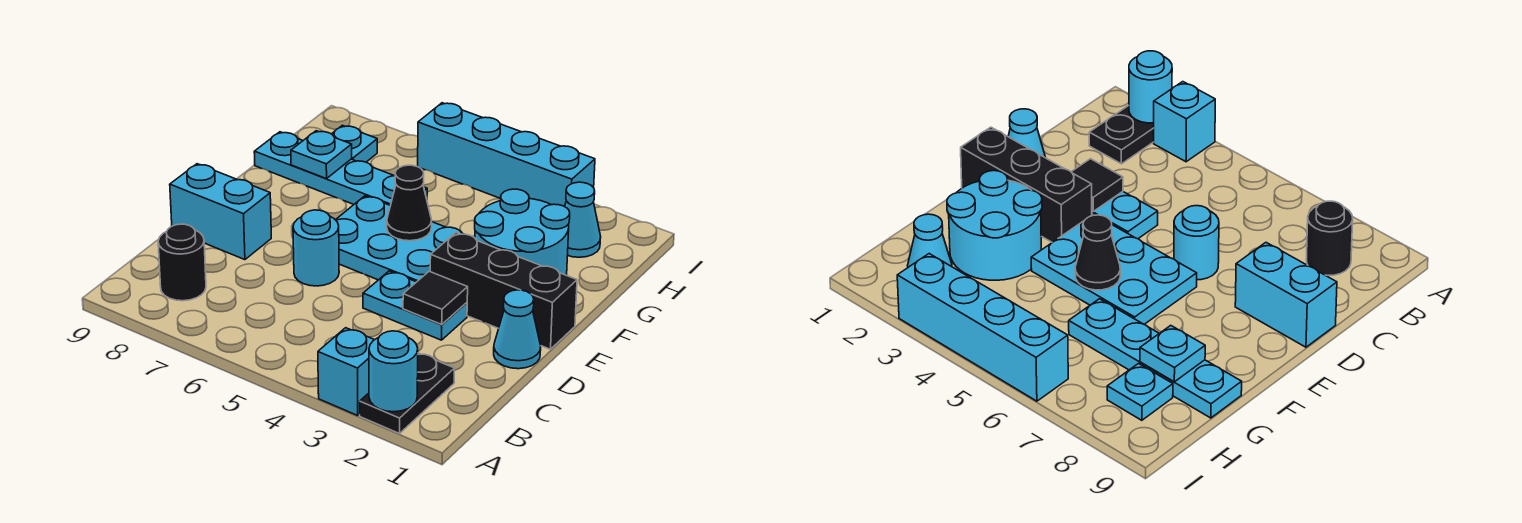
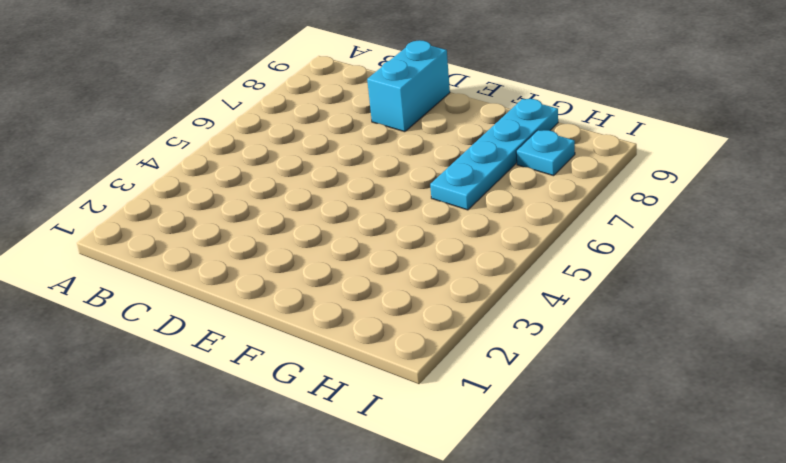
none -> black 1x2 plate [360,353,454,434]
none -> cyan 1x1 brick [318,328,374,415]
none -> black 1x1 round brick [158,224,206,301]

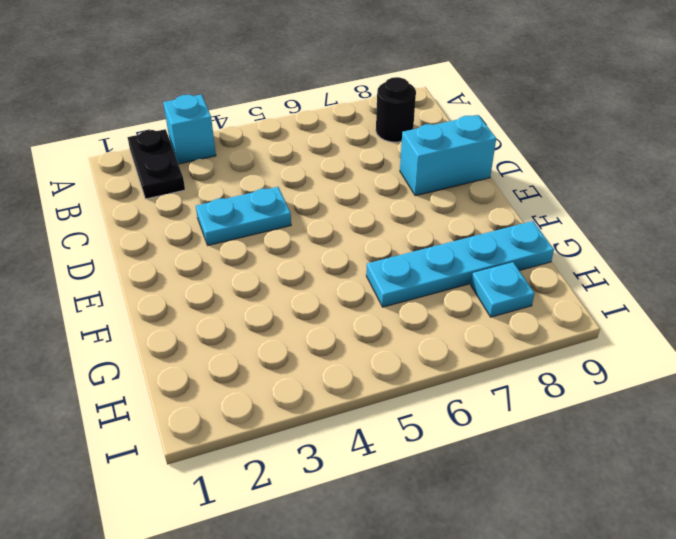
none -> cyan 1x1 cone [494,290,541,369]
none -> cyan 1x1 round brick [293,210,339,286]
none -> black 1x3 brick [430,233,577,349]

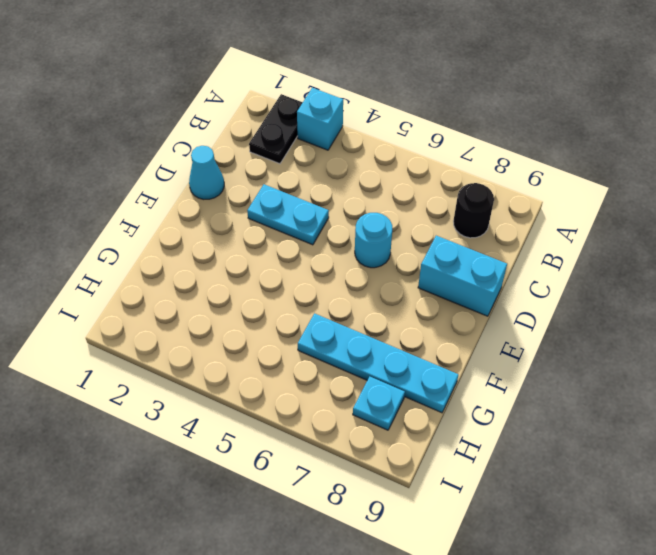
none -> black 1x3 brick [430,233,577,349]
none -> cyan 2x3 plate [336,196,462,282]
none -> cyan 2x2 round brick [475,189,570,275]

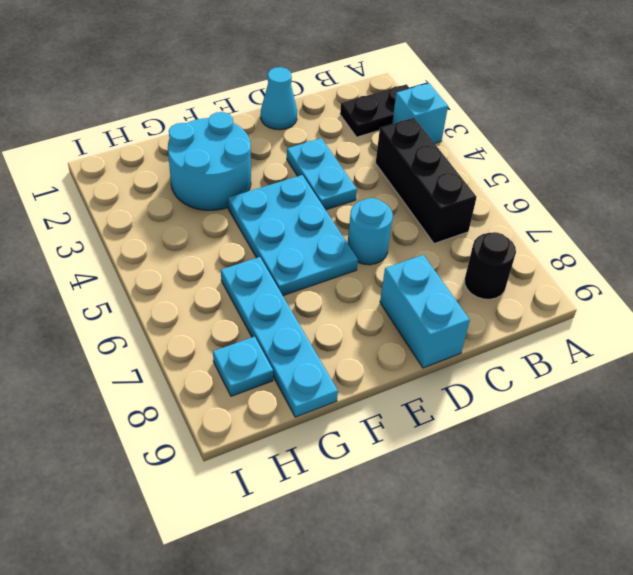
black 1x3 brick [376,118,477,244] -> black 1x3 brick moved to [430,233,577,349]
none -> cyan 1x1 cone [565,182,601,257]
none -> cyan 1x4 brick [418,103,595,207]
none -> cyan 1x1 round brick [369,331,418,412]

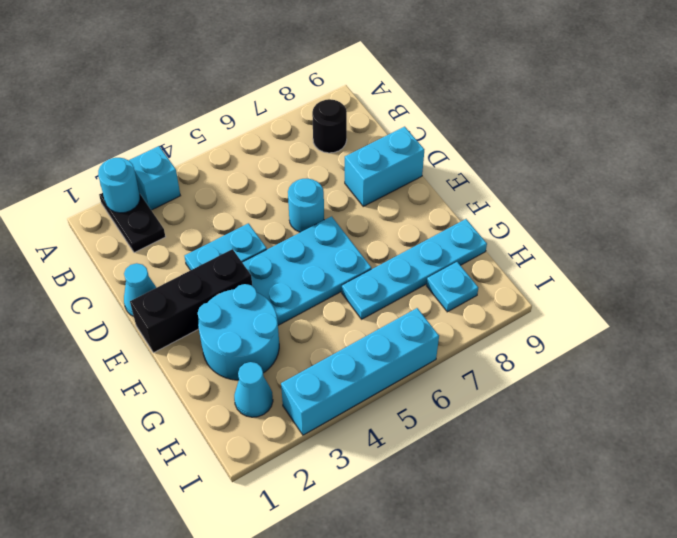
none -> black 1x1 tile [403,271,468,324]
none -> black 1x1 cone [387,165,432,241]
none -> cyan 1x1 plate [291,131,352,179]

